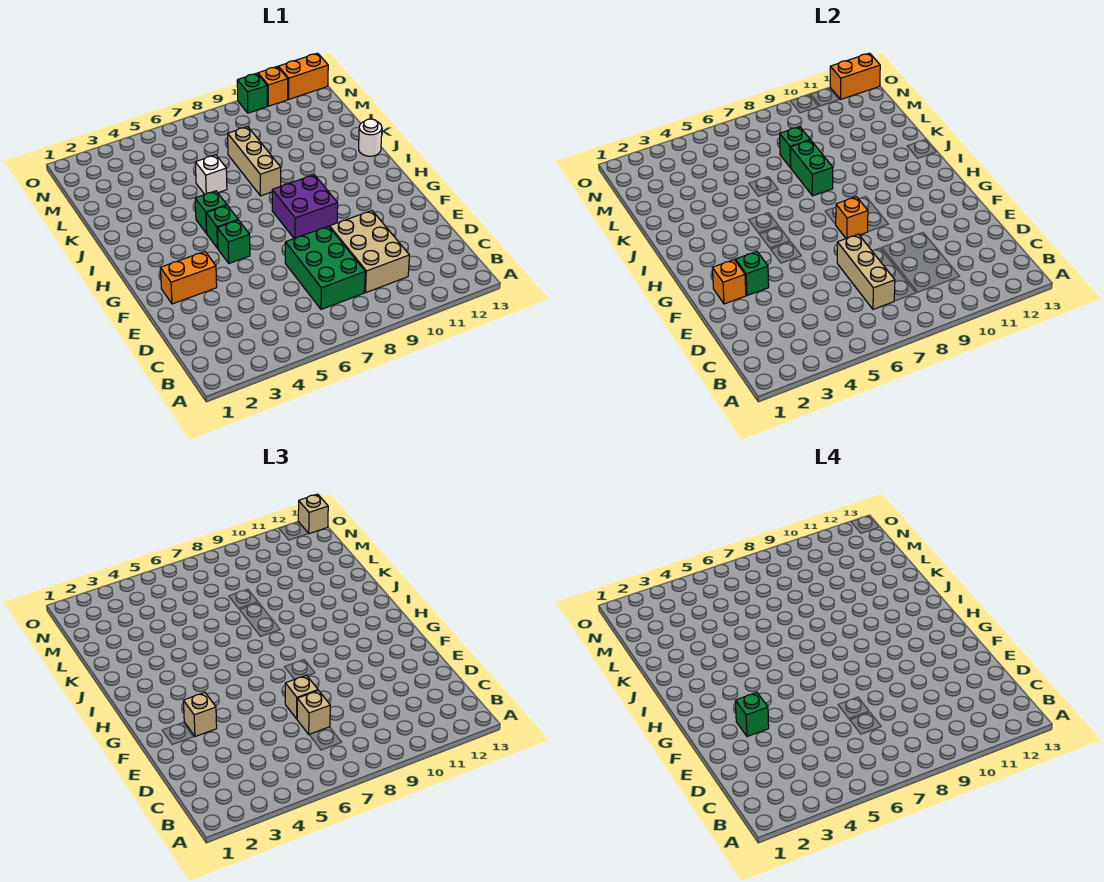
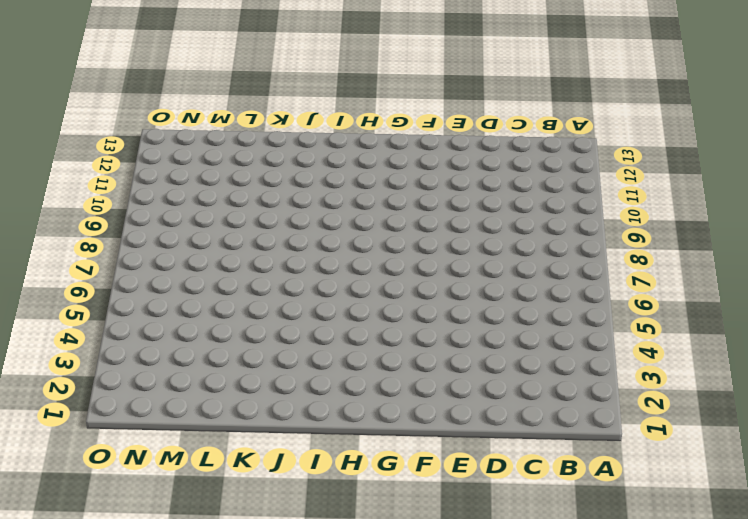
none -> green 2x3 brick [285,226,365,309]
none -> tan 2x3 brick [330,211,409,292]
none -> orange 1x2 brick [160,251,217,304]

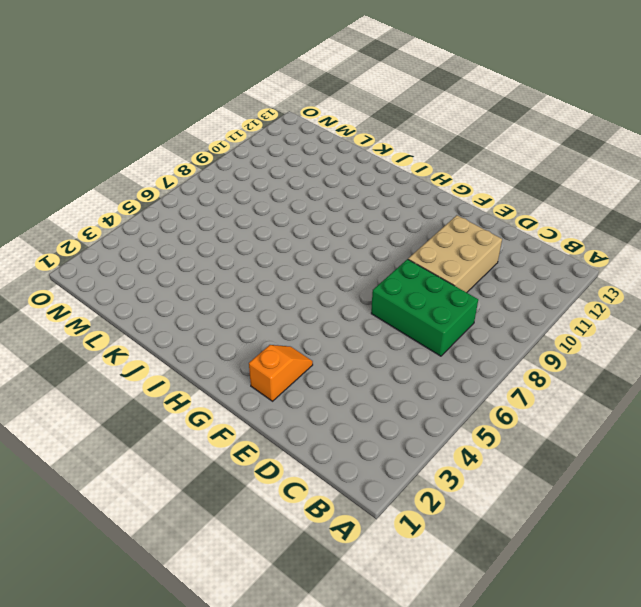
tan 2x3 brick [408,215,502,293] -> tan 2x3 brick turned to [330,211,409,292]
orange 1x2 slope [249,345,313,401] -> orange 1x2 brick [160,251,217,304]
none -> green 1x1 brick [217,220,250,263]
none -> purple 2x2 brick [272,175,338,238]
none -> green 1x1 brick [206,205,238,248]

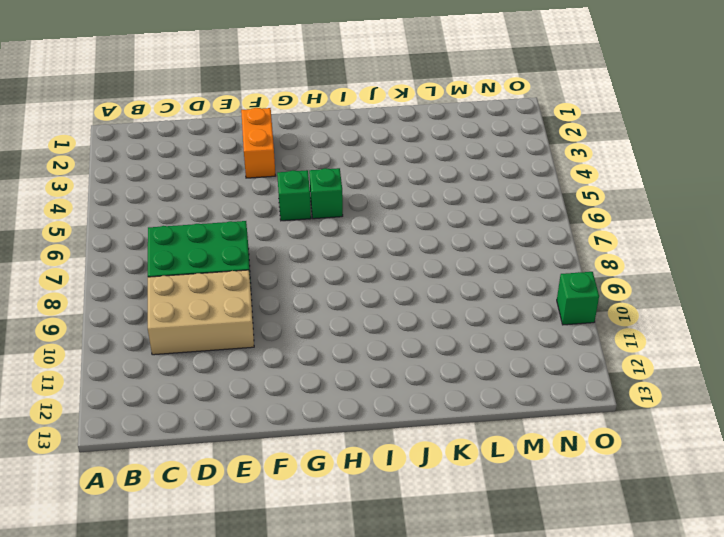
none -> purple 2x2 brick [272,175,338,238]
none -> green 1x1 brick [195,191,227,233]
none -> tan 1x3 brick [228,127,281,196]

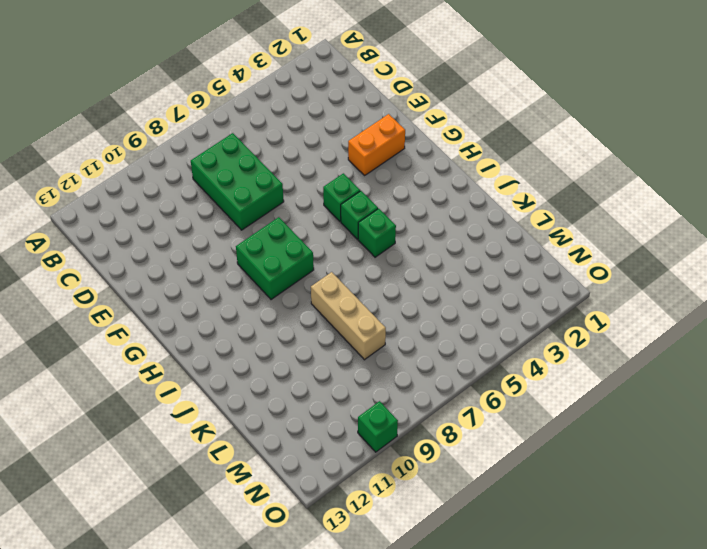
green 2x2 brick [236,217,314,300] -> purple 2x2 brick [272,175,338,238]
none -> tan 2x3 brick [330,211,409,292]
none -> white 1x1 round brick [359,119,382,156]
none -> white 1x1 brick [195,155,227,194]

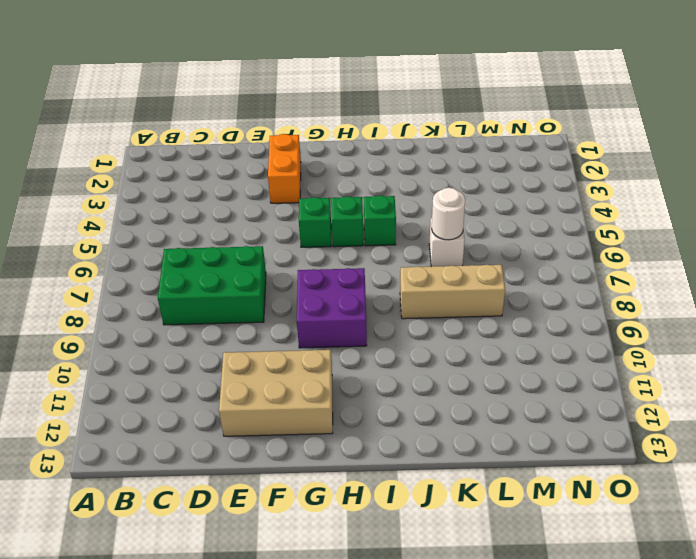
tan 2x3 brick [219,350,333,436] -> tan 2x3 brick moved to [330,211,409,292]
white 1x1 round brick [432,188,465,240] -> white 1x1 round brick moved to [359,119,382,156]
none -> green 1x1 brick [237,73,267,113]
none -> orange 1x1 brick [258,67,288,106]
none -> orange 1x2 brick [278,53,328,99]

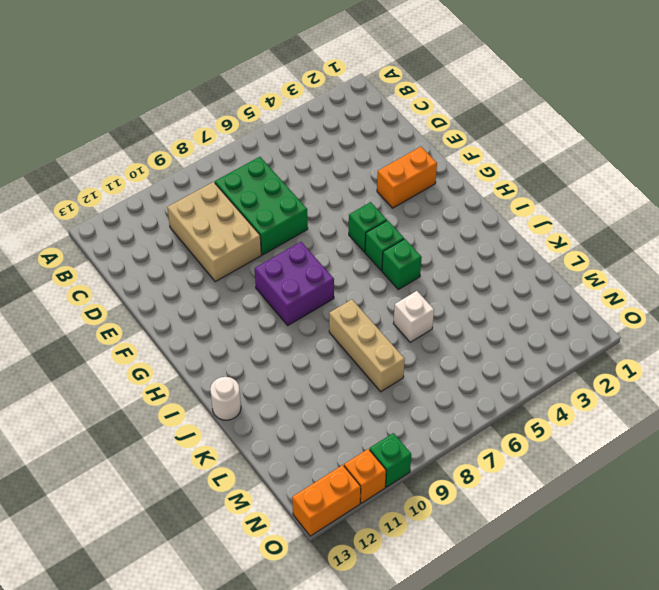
none -> tan 1x3 brick [837,234,895,309]
none -> orange 1x1 brick [712,260,746,304]
none -> green 1x1 brick [735,251,769,296]

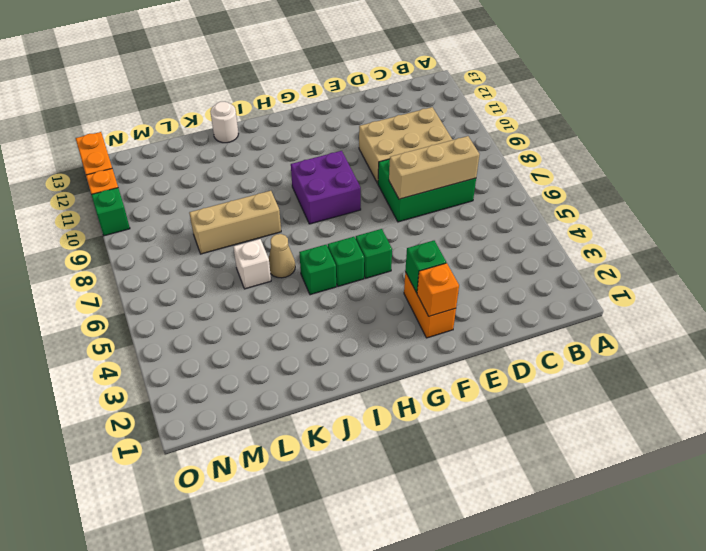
tan 1x1 cone [269,234,295,278] -> none
none -> orange 1x1 brick [835,197,868,238]
none -> green 1x2 brick [791,140,833,196]
none -> green 1x1 brick [780,127,810,168]

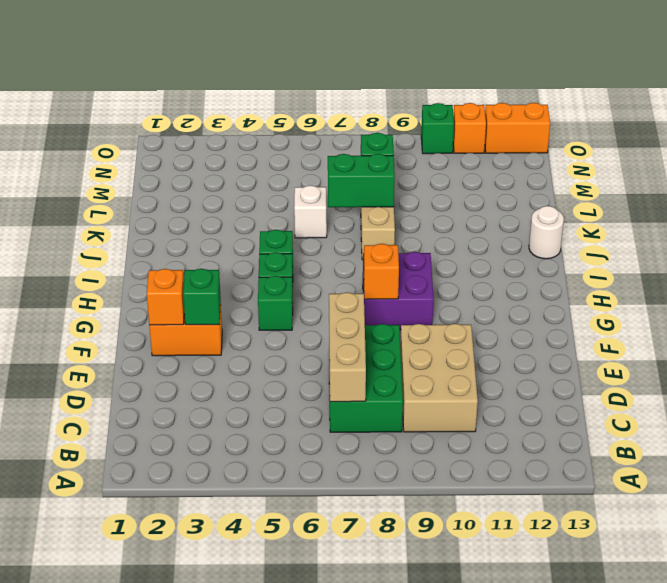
green 1x2 brick [328,154,395,207] -> green 1x2 brick turned to [791,140,833,196]
none -> orange 1x2 brick [830,53,880,99]
none -> tan 1x1 brick [297,691,330,734]
none -> tan 1x1 brick [285,675,318,719]

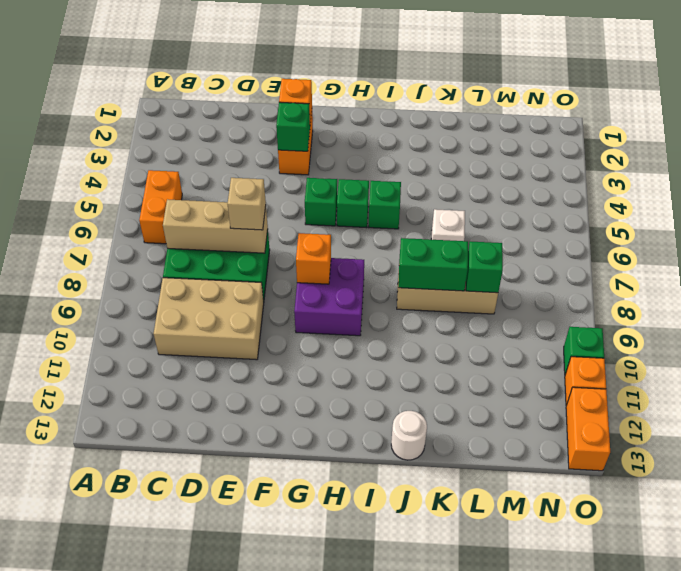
orange 1x2 brick [139,170,182,244] -> orange 1x2 brick moved to [830,53,880,99]
none -> tan 1x1 brick [297,691,330,734]
none -> tan 1x1 brick [183,692,217,737]
none -> tan 1x1 brick [298,494,328,534]

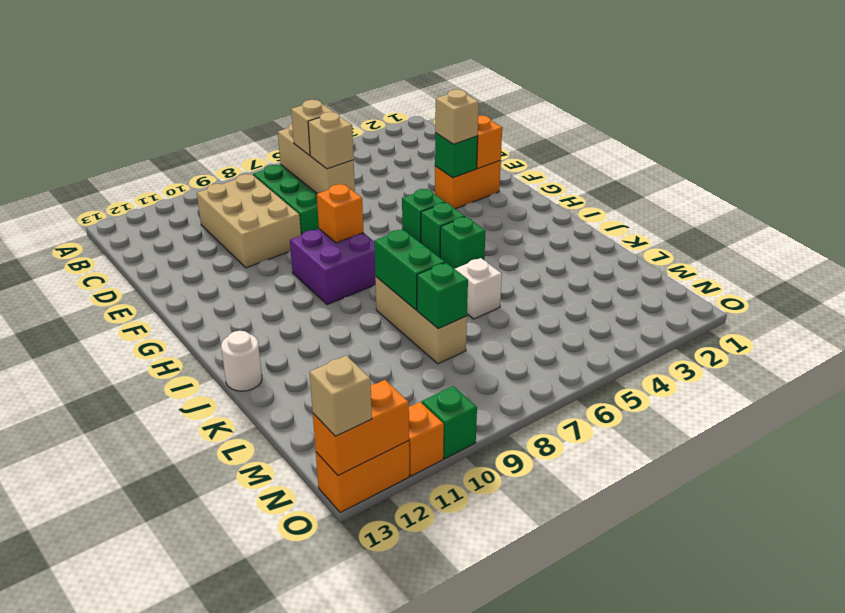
none -> green 1x1 brick [735,692,769,737]

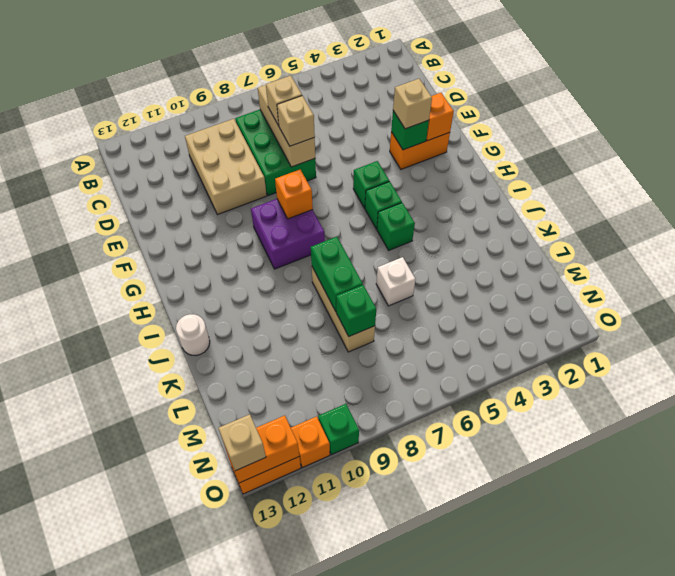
none -> green 1x1 brick [735,692,769,737]

